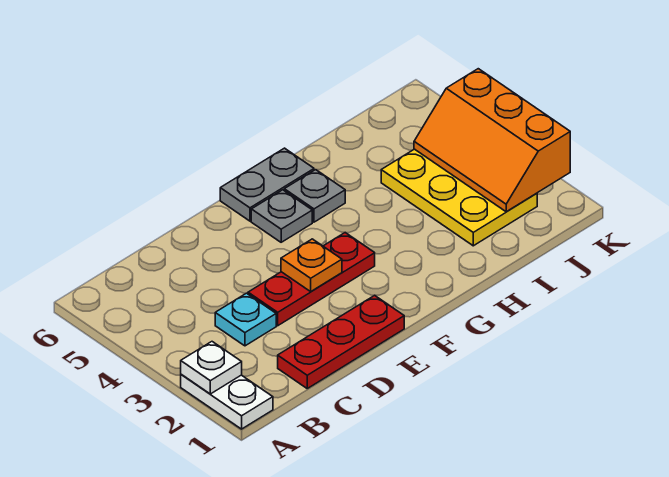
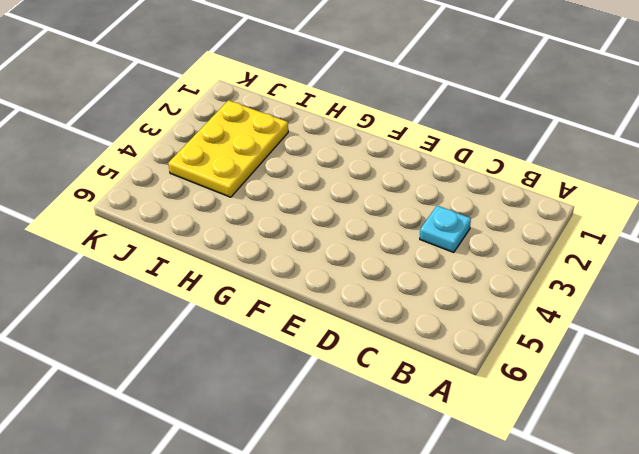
none -> white 1x2 plate [181,374,273,429]
none -> red 1x3 plate [278,295,404,388]

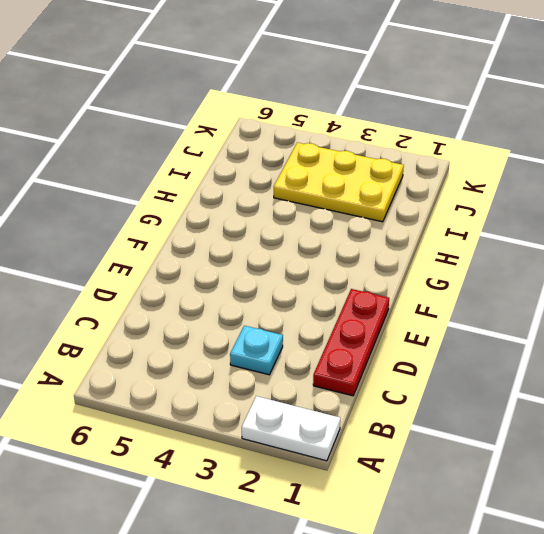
none -> red 1x3 plate [248,233,375,326]
none -> grey 1x1 plate [251,190,312,242]

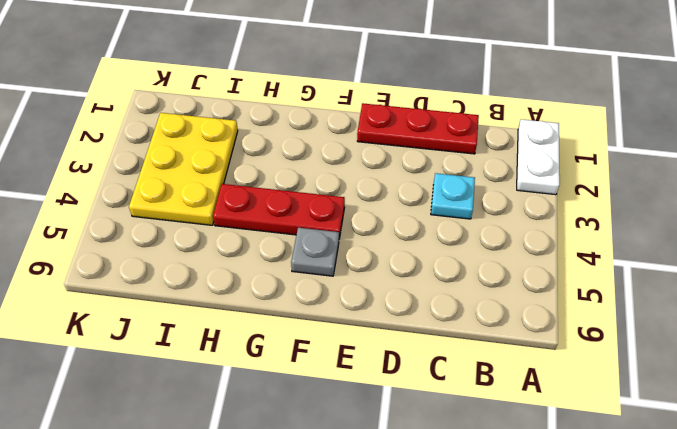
red 1x3 plate [213,184,345,239] -> red 1x3 plate moved to [248,233,375,326]
none -> grey 1x2 plate [220,148,314,221]
none -> grey 1x1 plate [284,170,345,222]

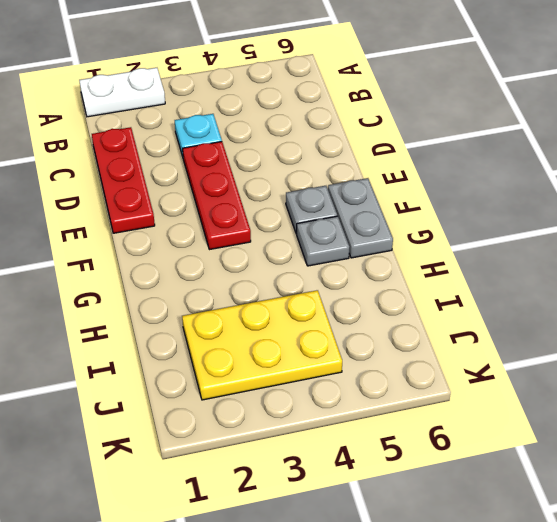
none -> white 1x1 plate [181,342,242,394]
none -> orange 1x1 plate [281,239,342,291]

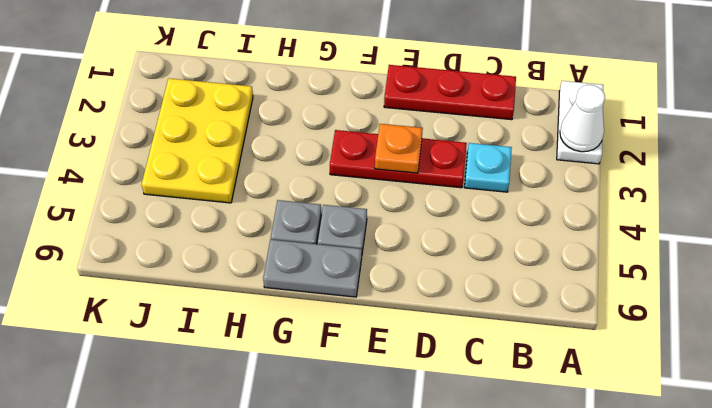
white 1x1 cone [560,85,605,152] -> white 1x1 plate [181,342,242,394]
none -> orange 2x3 slope [414,69,570,212]

